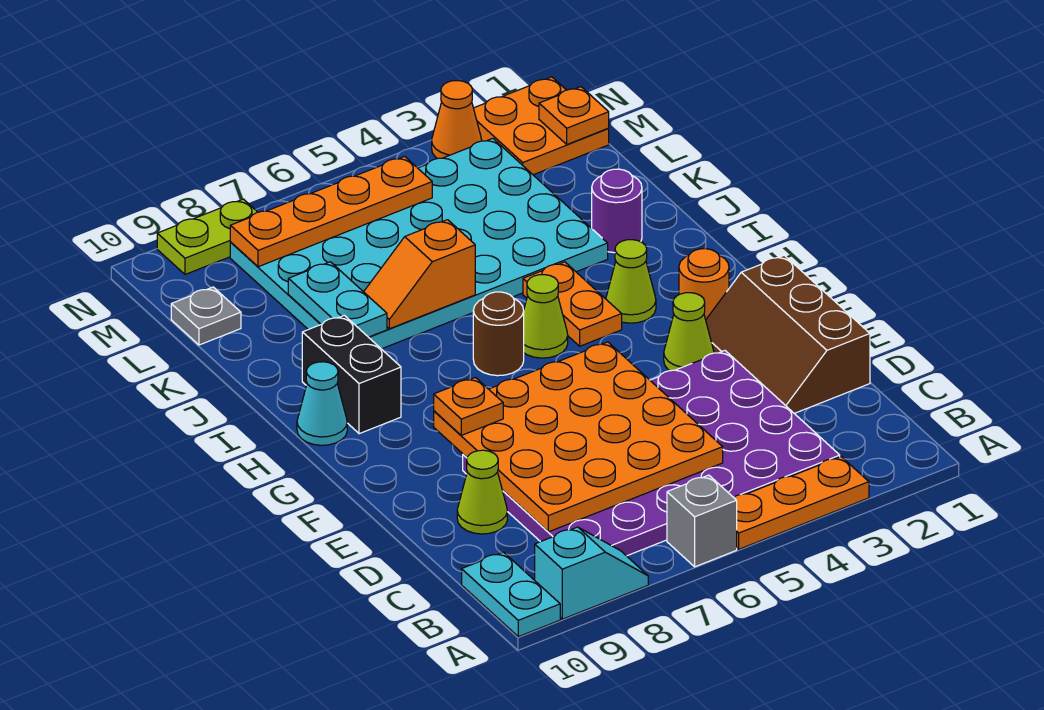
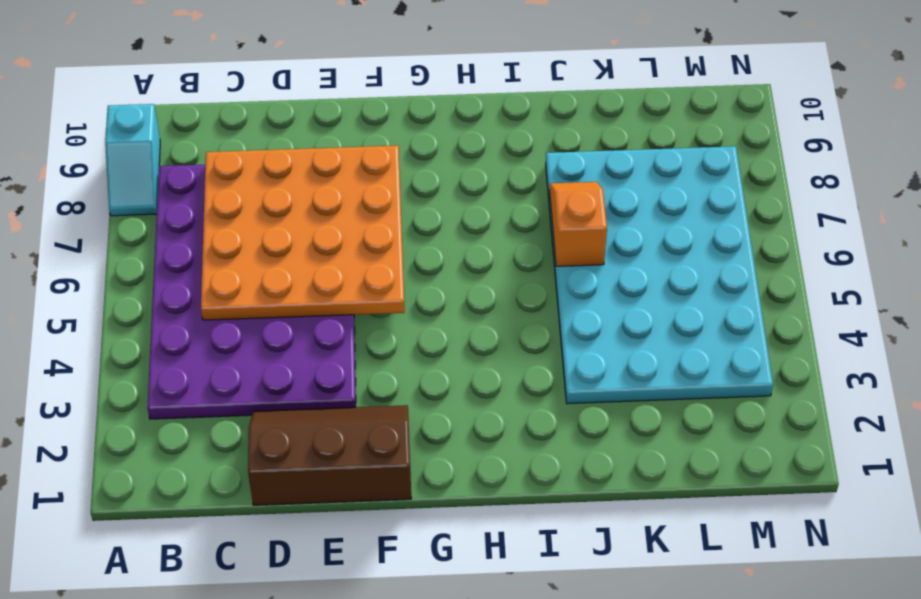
none -> orange 1x3 plate [734,457,869,549]
none -> grey 1x1 brick [667,475,737,567]
none -> cyan 1x2 plate [462,552,560,637]

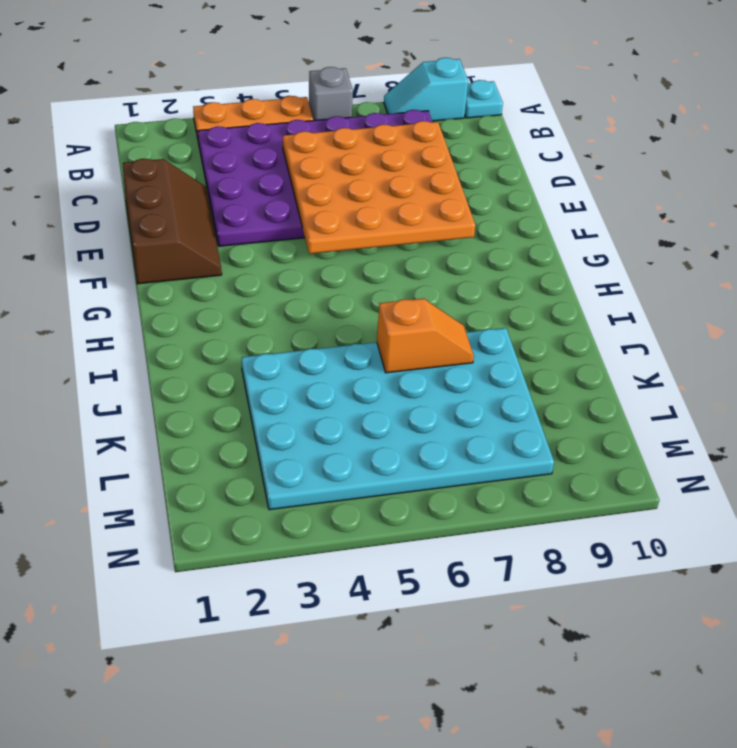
cyan 1x1 plate [465,80,503,118] -> cyan 1x2 plate [462,552,560,637]
none -> lime 1x1 cone [457,450,507,534]
none -> lime 1x1 cone [664,293,714,371]
none -> orange 1x1 round brick [679,249,729,320]

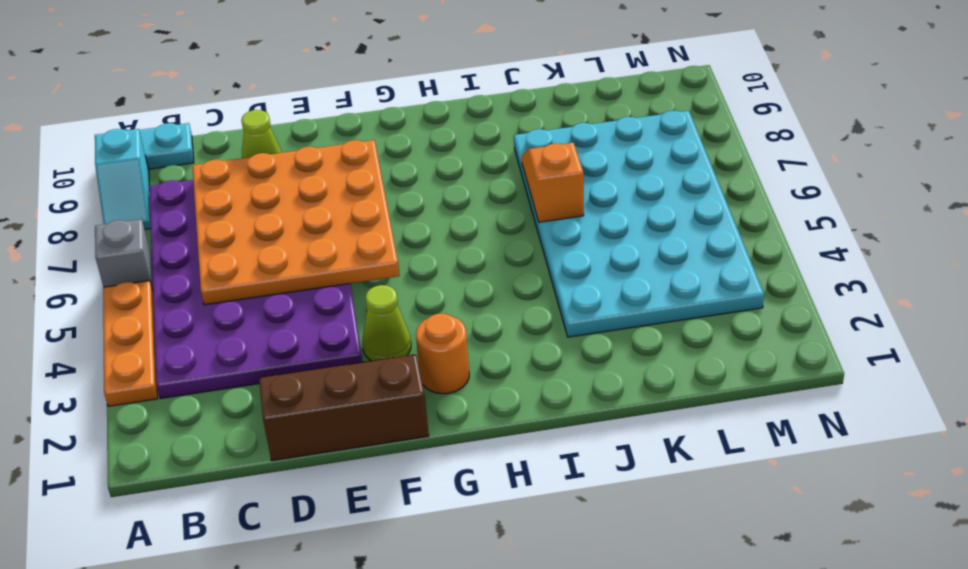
none -> lime 1x1 cone [606,240,656,323]
none -> orange 1x2 plate [523,262,622,346]
none -> lime 1x1 cone [524,275,568,358]

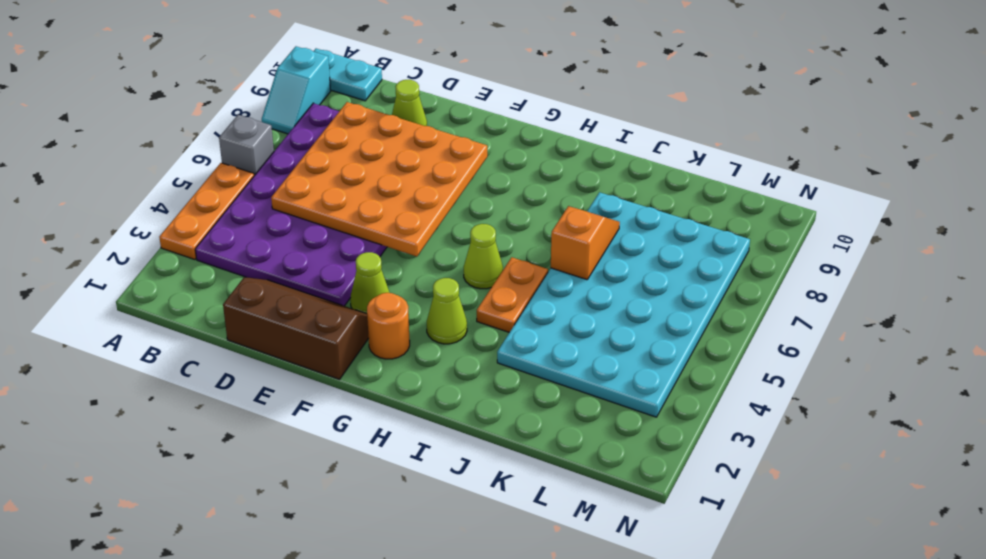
orange 1x2 plate [477,257,548,332] -> orange 1x2 plate turned to [523,262,622,346]
none -> brown 1x1 round brick [473,292,524,376]
none -> black 1x2 brick [302,315,401,434]
none -> cyan 1x1 cone [297,362,347,445]

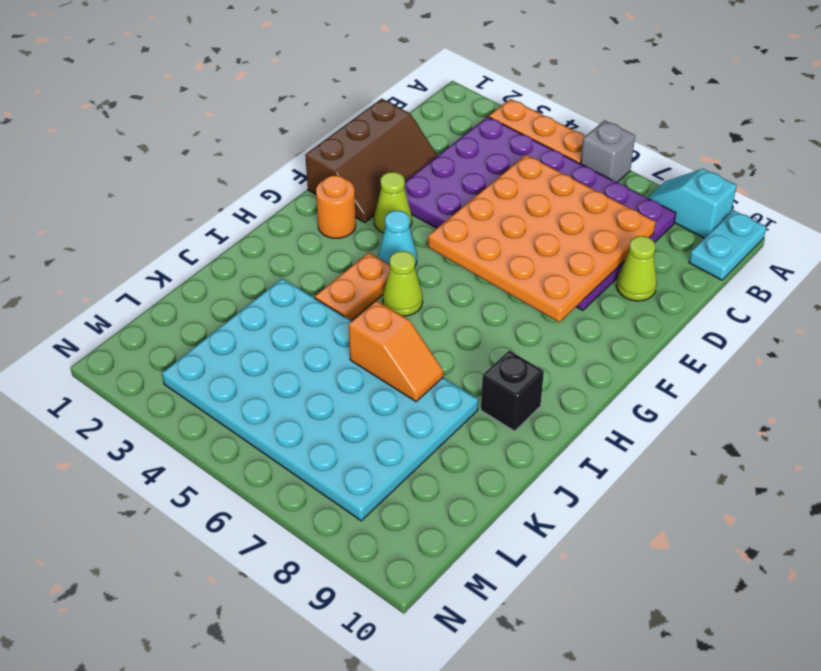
cyan 1x1 cone [378,210,417,266] -> cyan 1x1 cone moved to [297,362,347,445]
black 1x1 brick [481,350,544,431] -> black 1x2 brick [302,315,401,434]
none -> lime 1x1 cone [606,240,656,323]
none -> brown 1x1 round brick [473,292,524,376]
none -> purple 1x1 round brick [592,169,642,253]

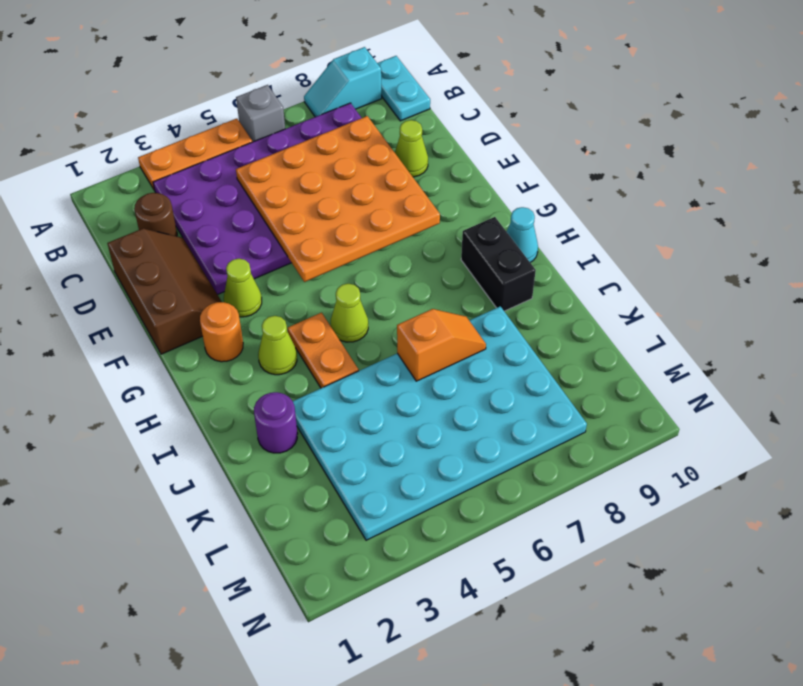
brown 1x1 round brick [134,193,177,236] -> brown 1x1 round brick moved to [473,292,524,376]
none -> grey 1x1 plate [171,287,241,345]
none -> orange 2x2 plate [474,77,609,175]
none -> orange 1x1 cone [432,81,482,159]

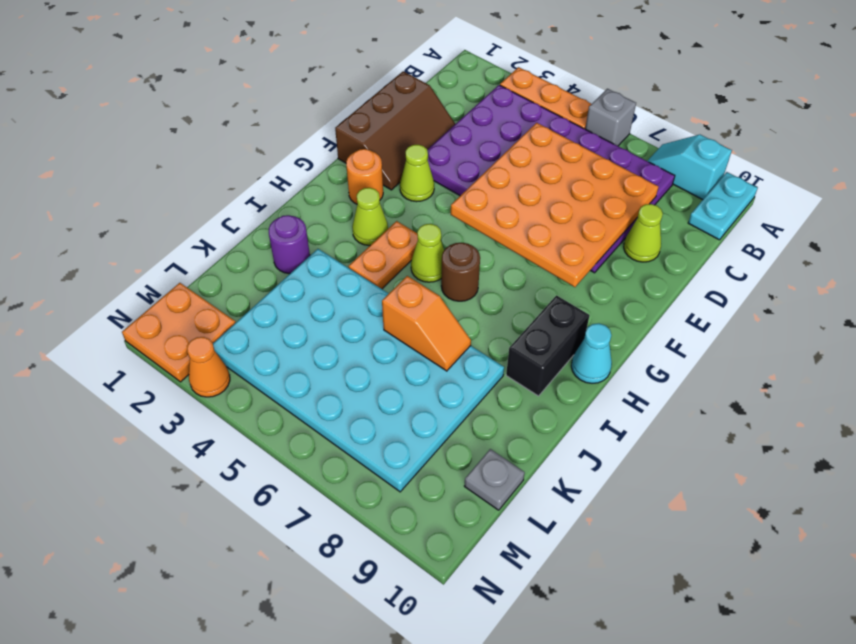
none -> lime 1x2 plate [157,199,257,274]
none -> cyan 1x2 plate [288,262,387,337]
none -> orange 1x1 plate [539,87,609,144]

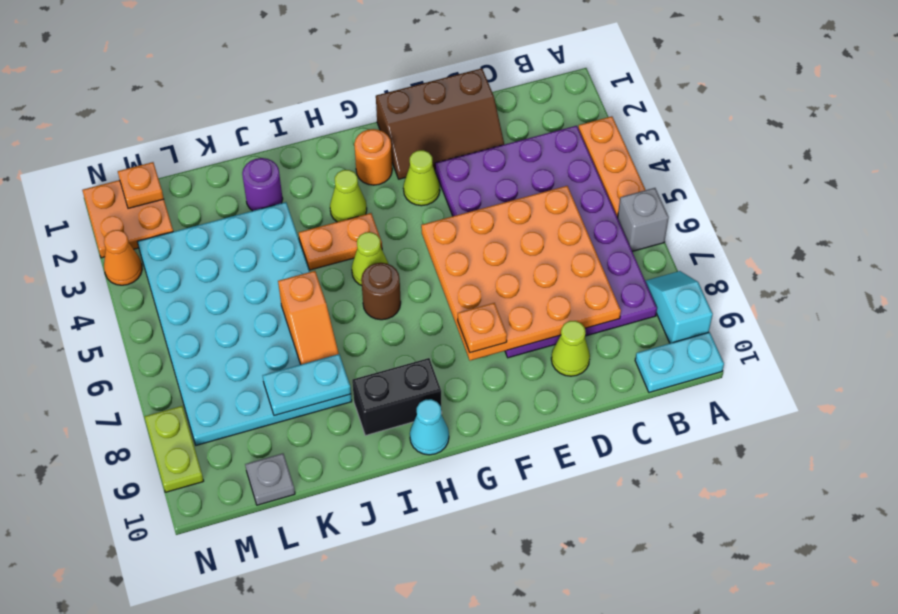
none -> orange 1x4 plate [230,156,432,267]

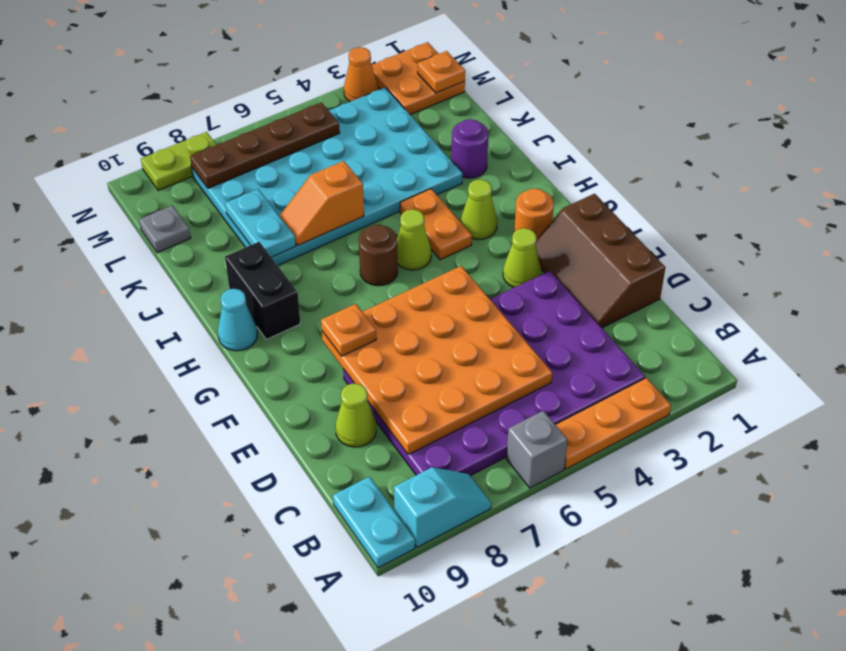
brown 1x4 plate [190,102,340,188] -> orange 1x4 plate [230,156,432,267]

